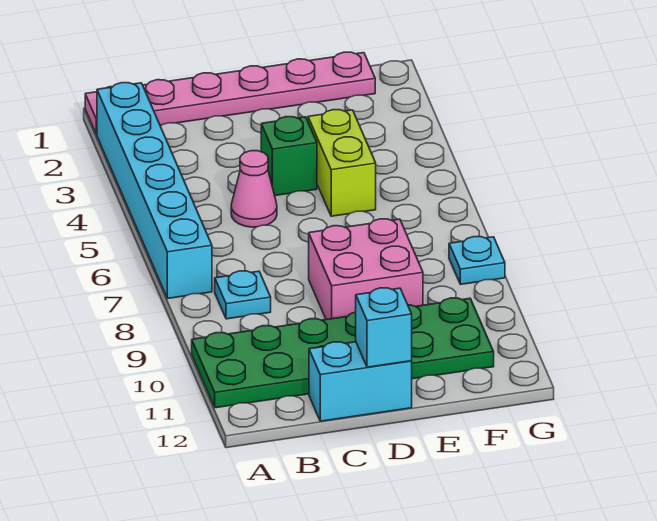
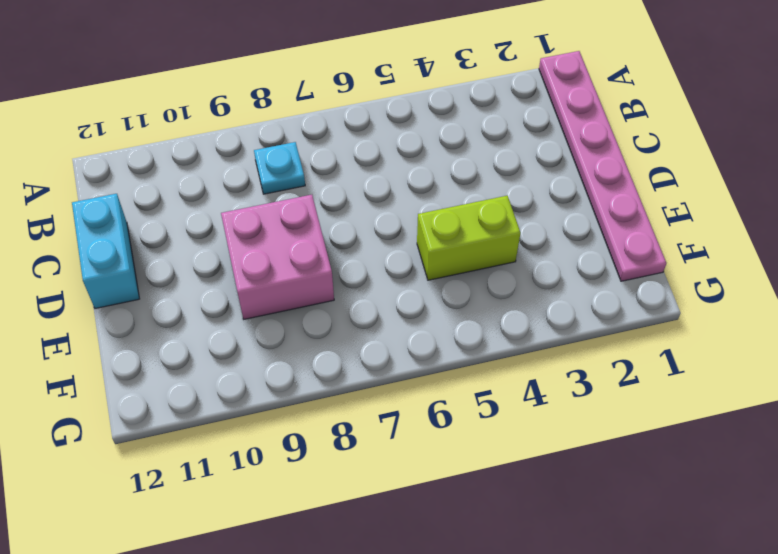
none -> cyan 1x6 brick [97,83,212,298]
none -> green 2x6 plate [192,298,494,408]

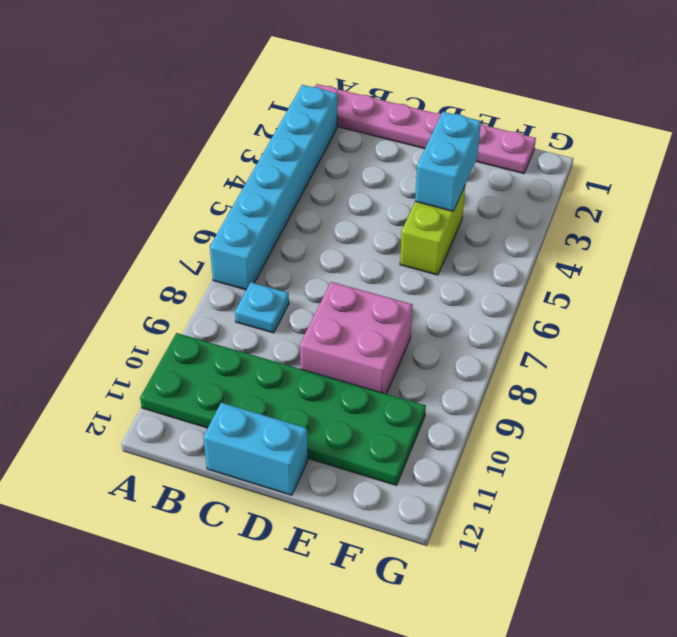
cyan 1x2 brick [415,112,481,211] -> none
none -> pink 1x1 cone [231,151,277,227]
none -> green 1x1 brick [261,117,317,196]

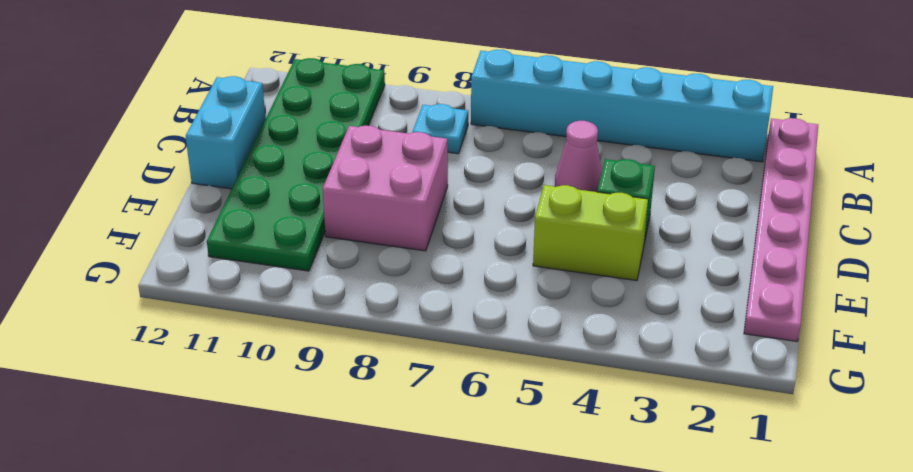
none -> cyan 1x1 plate [449,237,505,284]
none -> cyan 1x1 brick [356,288,412,367]

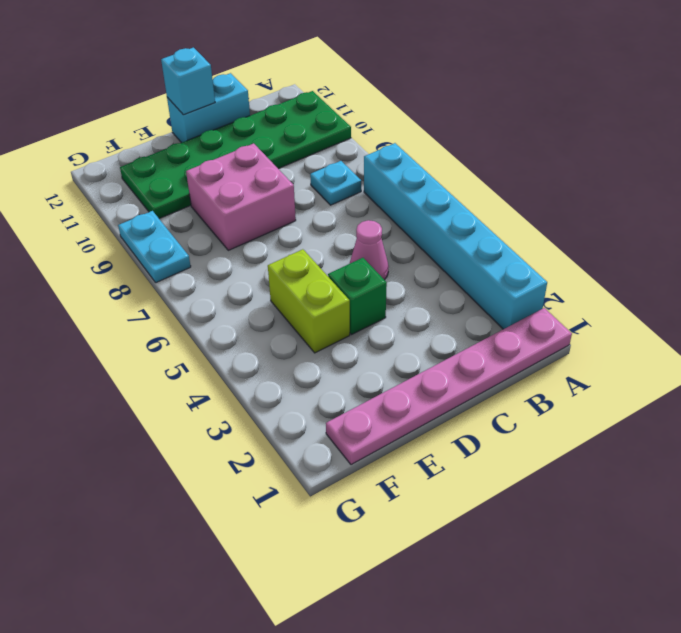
cyan 1x2 plate [118,211,191,283] -> cyan 1x1 plate [449,237,505,284]

